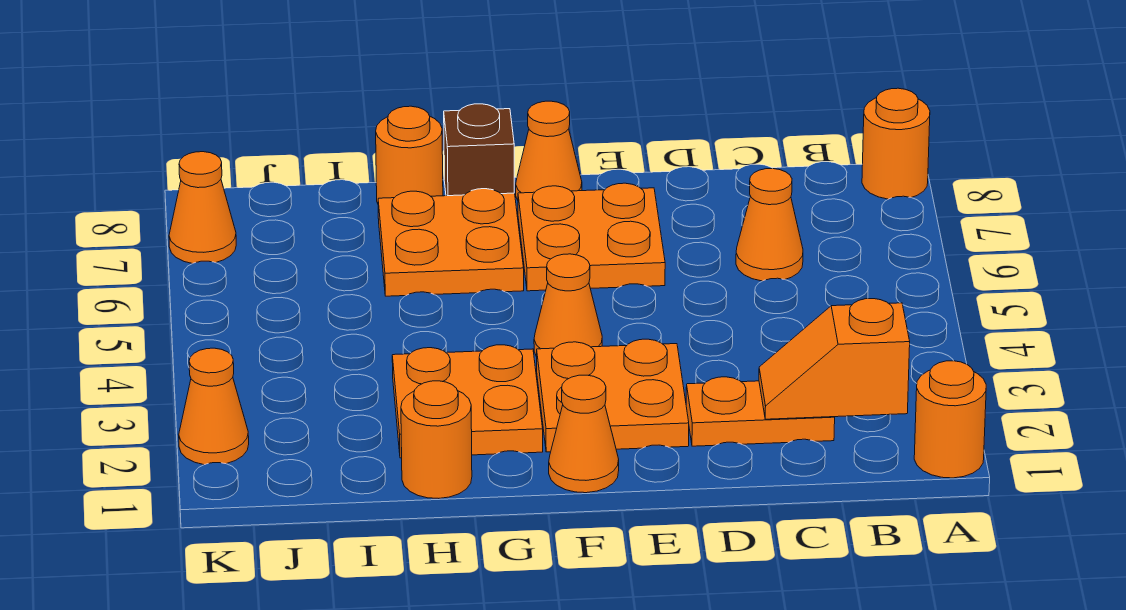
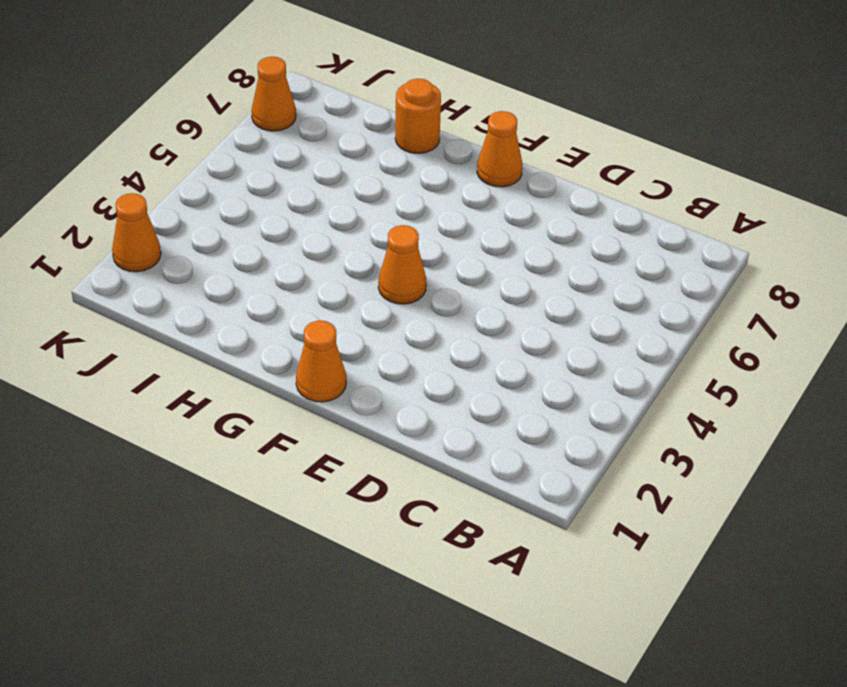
none -> orange 1x1 round brick [914,361,986,478]
none -> orange 1x1 round brick [862,88,930,199]
none -> orange 1x2 plate [686,377,835,446]

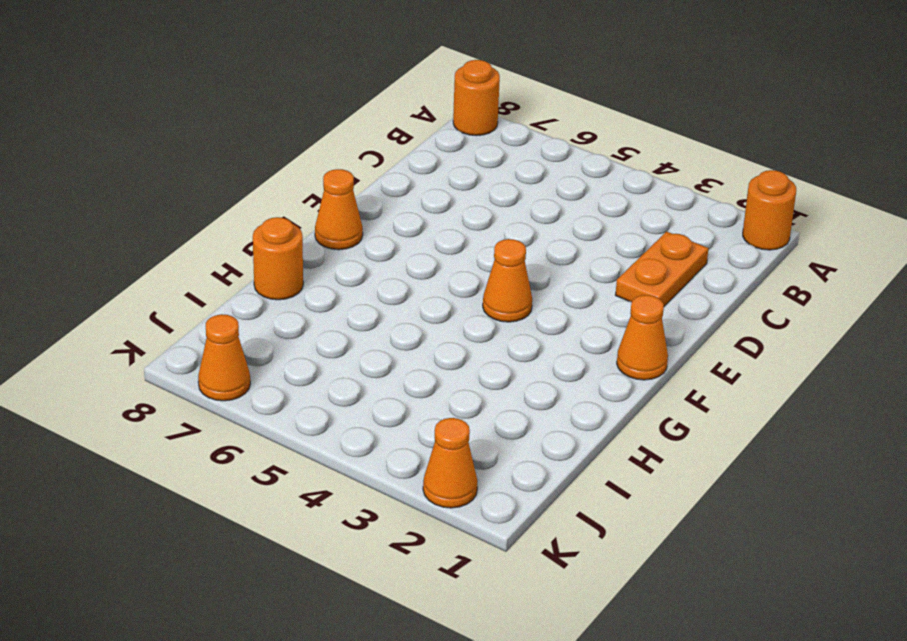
none -> orange 1x1 cone [736,169,803,281]
none -> orange 2x2 plate [537,339,689,452]
none -> orange 2x2 plate [518,183,665,291]

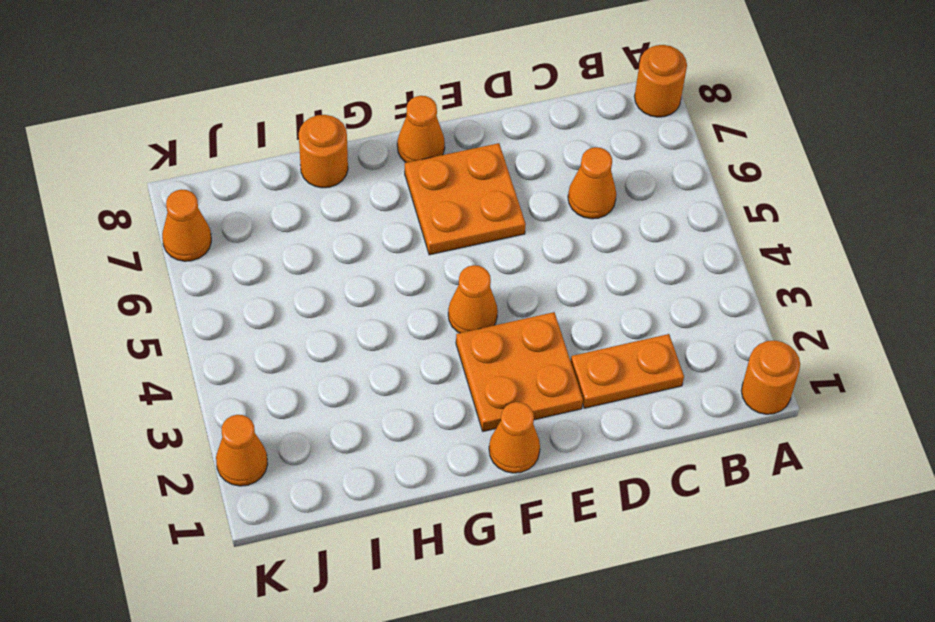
none -> orange 2x2 plate [392,345,543,458]
none -> orange 2x2 plate [378,189,524,296]
none -> brown 1x1 brick [444,104,514,196]

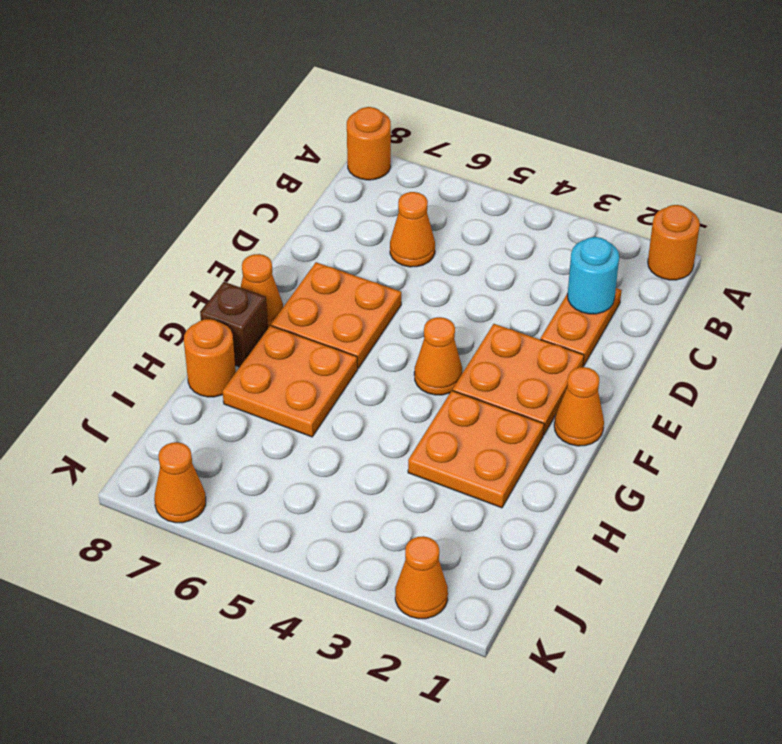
cyan 1x1 round brick [568,237,619,314] -> orange 1x2 slope [759,299,910,419]
none -> orange 1x1 round brick [401,381,472,498]

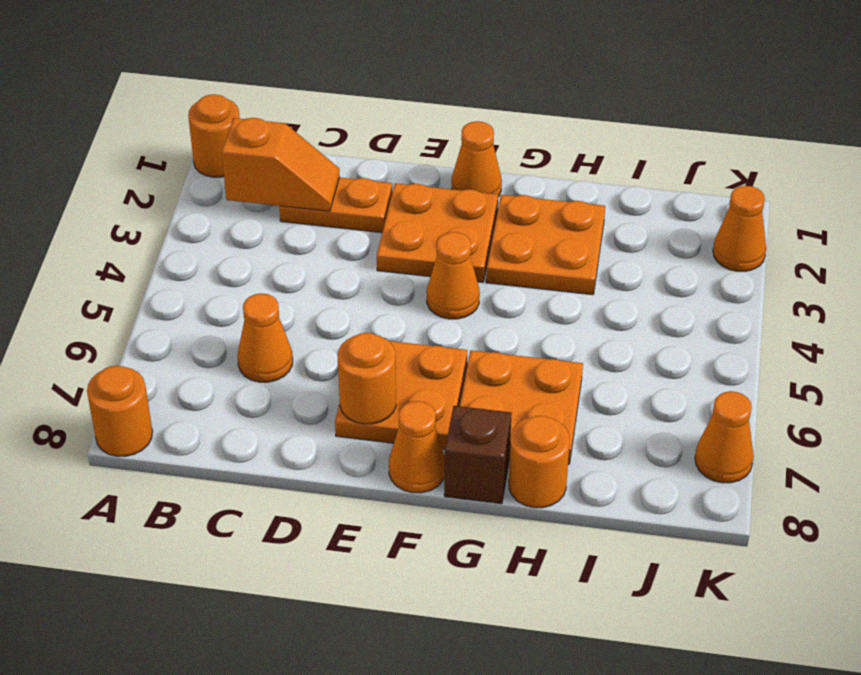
orange 1x1 round brick [338,333,396,424] -> orange 1x1 round brick moved to [401,381,472,498]

